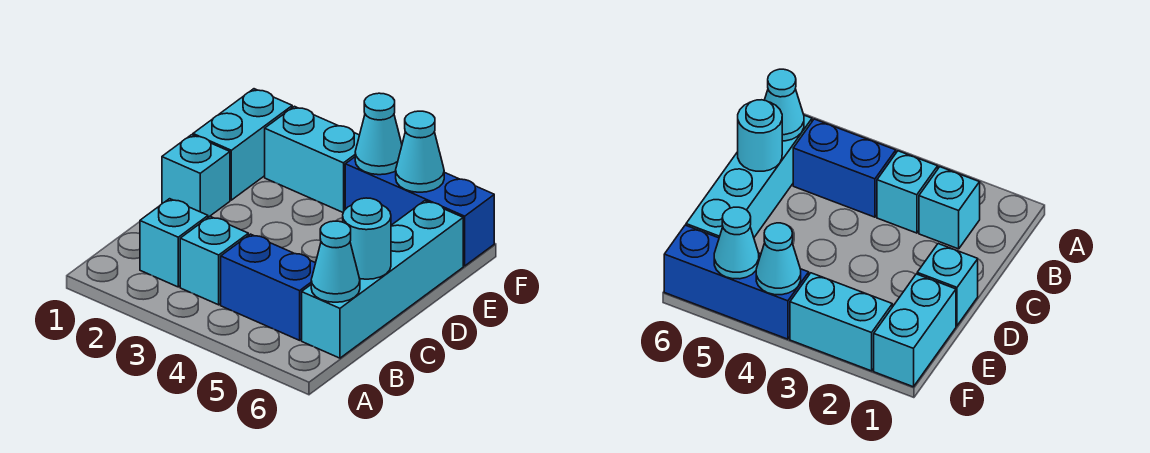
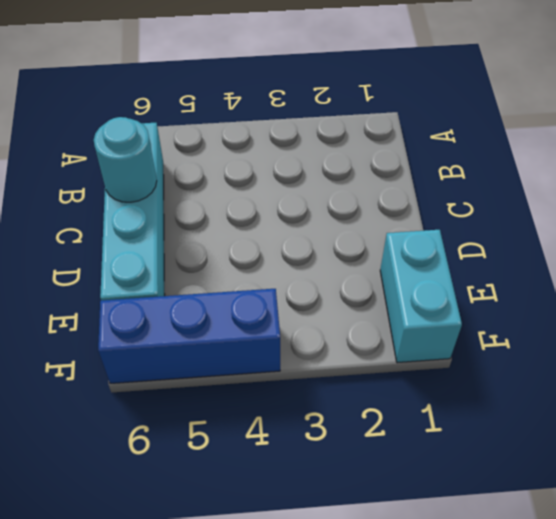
none -> cyan 1x1 brick [140,199,208,287]
none -> cyan 1x1 brick [180,217,248,305]
none -> blue 1x2 brick [221,234,315,340]

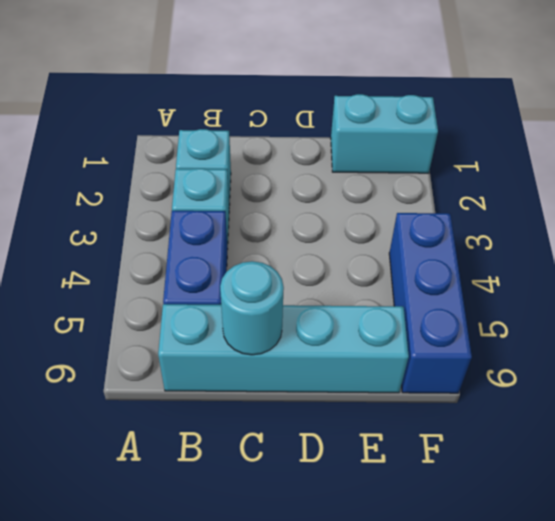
none -> cyan 1x1 brick [162,135,230,217]
none -> cyan 1x2 brick [265,106,359,212]
none -> cyan 1x1 cone [311,221,360,302]

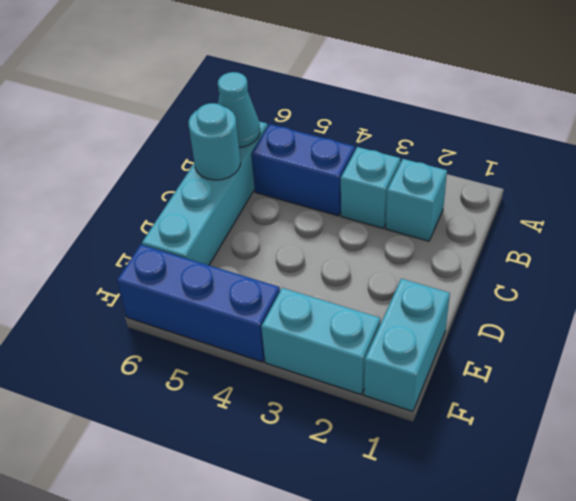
none -> cyan 1x1 brick [162,135,230,217]
none -> cyan 1x1 cone [355,93,402,175]
none -> cyan 1x1 cone [396,111,444,192]

